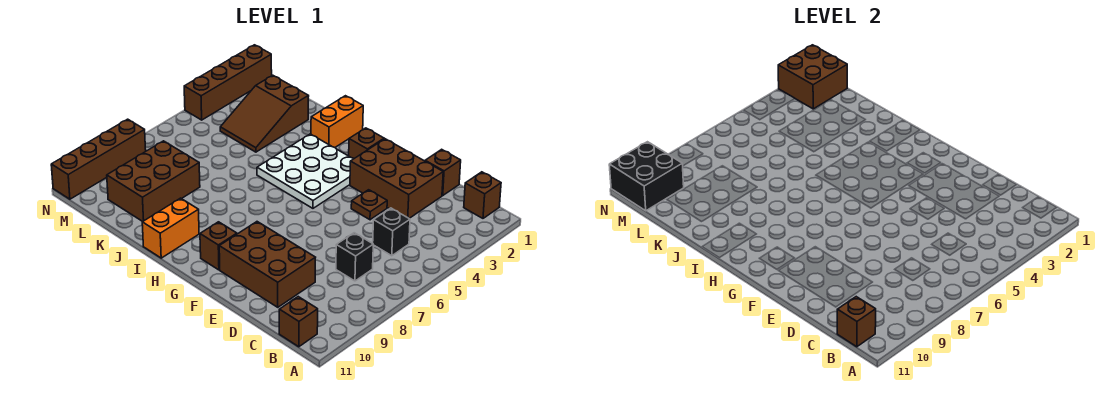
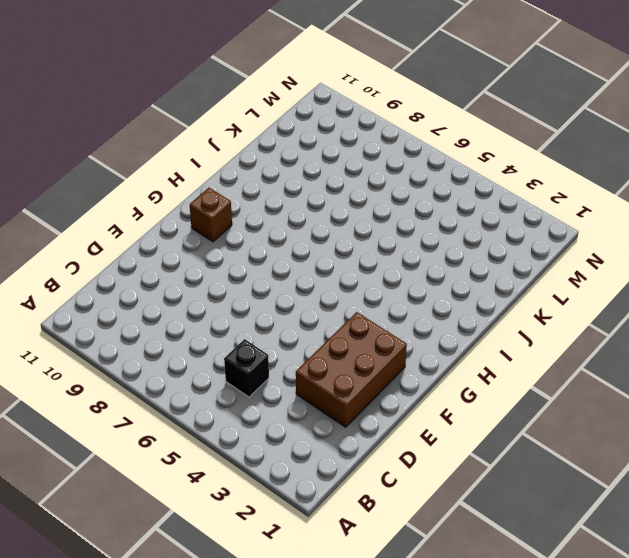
none -> brown 1x1 brick [464,172,501,218]
none -> brown 1x1 brick [279,297,318,347]
none -> black 1x1 brick [336,233,373,281]

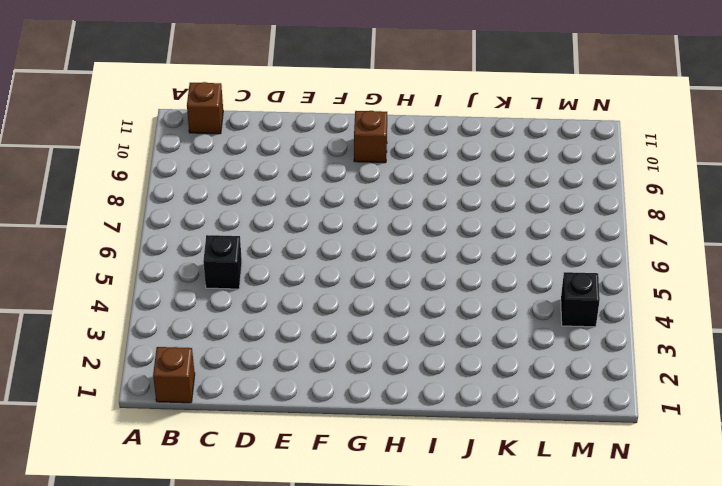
black 1x1 brick [561,272,600,327] -> black 1x1 brick moved to [336,233,373,281]
none -> brown 1x1 brick [425,149,461,196]
none -> brown 2x3 brick [350,139,443,218]
none -> brown 2x3 brick [219,222,316,307]

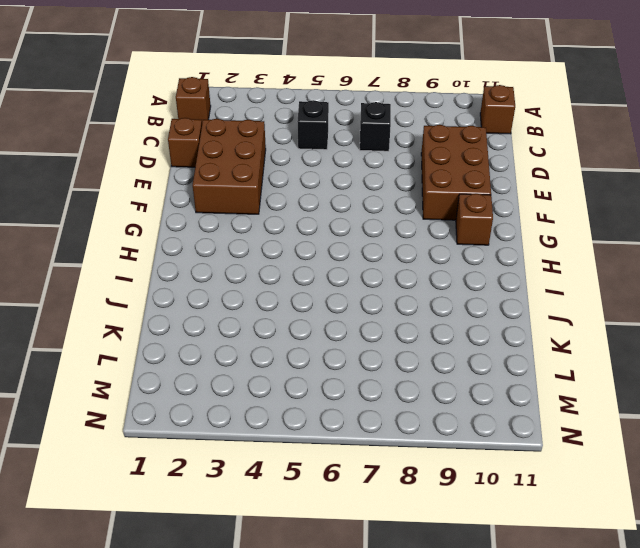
none -> brown 1x1 plate [351,190,387,220]
none -> brown 1x1 brick [349,128,384,158]
none -> white 3x3 plate [257,134,354,208]

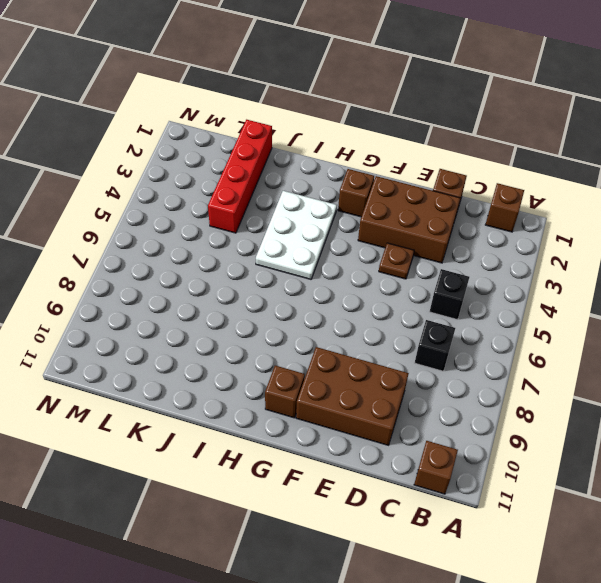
white 2x3 plate [256,191,337,279] -> white 3x3 plate [257,134,354,208]
red 1x4 brick [208,120,272,233] -> brown 2x3 slope [220,75,309,152]
none -> orange 1x2 brick [311,96,363,147]
none -> orange 1x2 brick [142,198,199,258]
none -> brown 2x3 brick [107,141,200,222]

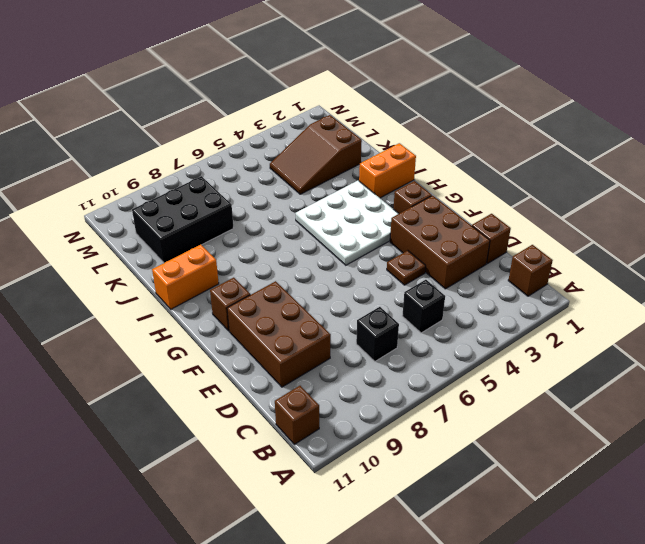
black 2x3 brick [132,176,233,263] -> brown 2x3 brick [107,141,200,222]
none -> brown 1x4 brick [184,45,272,120]
none -> brown 1x4 brick [51,119,146,199]
none -> brown 1x1 brick [837,297,876,347]

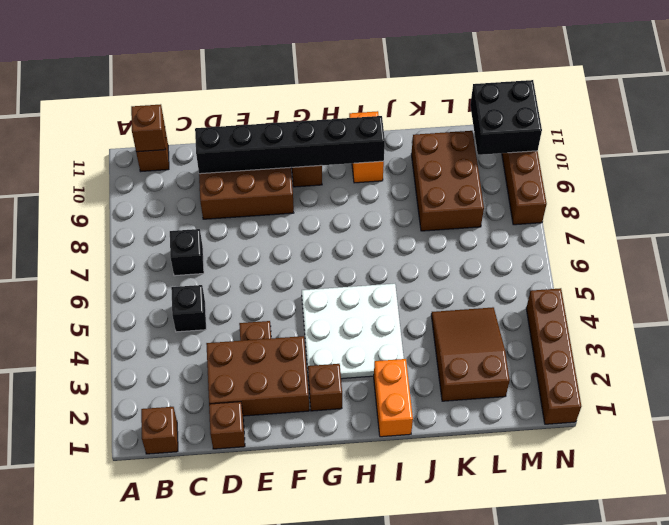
black 1x6 brick [195,116,385,174] -> none
none -> brown 2x2 brick [778,45,847,109]

